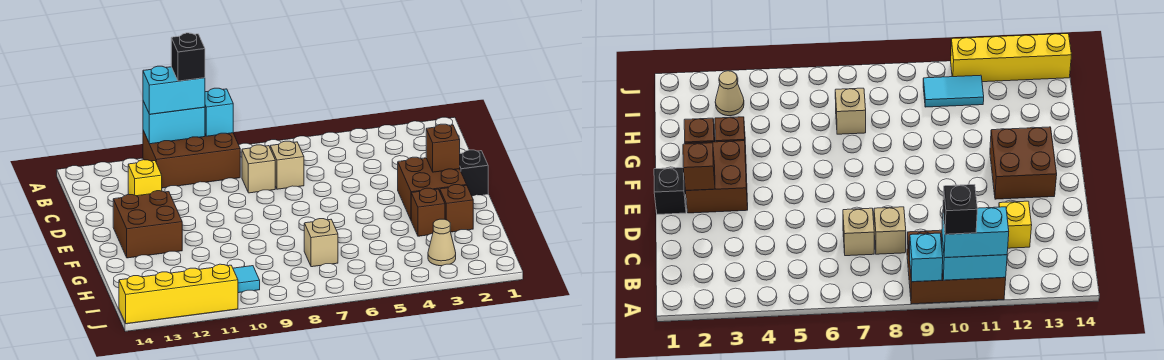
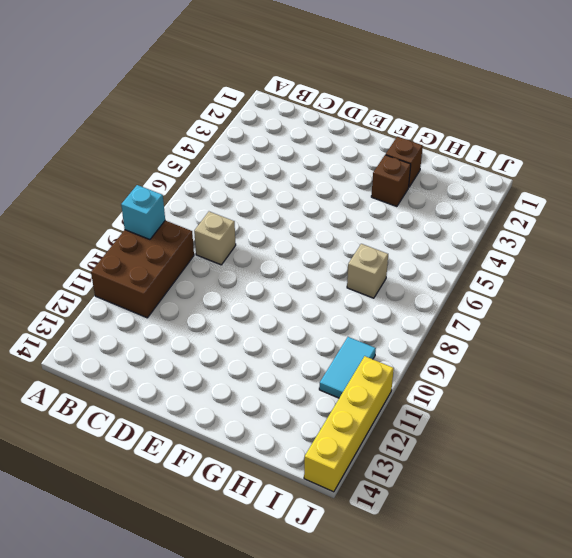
none -> tan 1x1 brick [270,141,304,189]
none -> yellow 1x1 brick [128,160,162,196]
none -> black 1x1 brick [460,150,488,196]

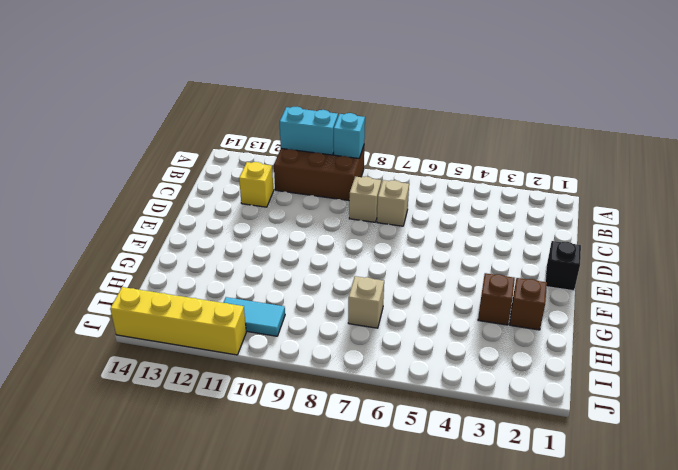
none -> brown 2x2 brick [398,157,466,220]
none -> brown 2x2 brick [113,191,182,258]
none -> tan 1x1 cone [428,219,456,266]

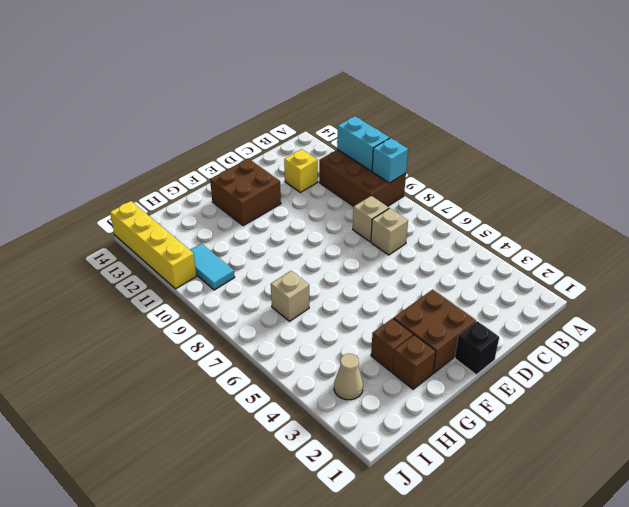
none -> brown 1x1 brick [426,124,460,172]
none -> cyan 1x2 brick [143,66,205,114]
none -> black 1x1 brick [171,33,205,81]

